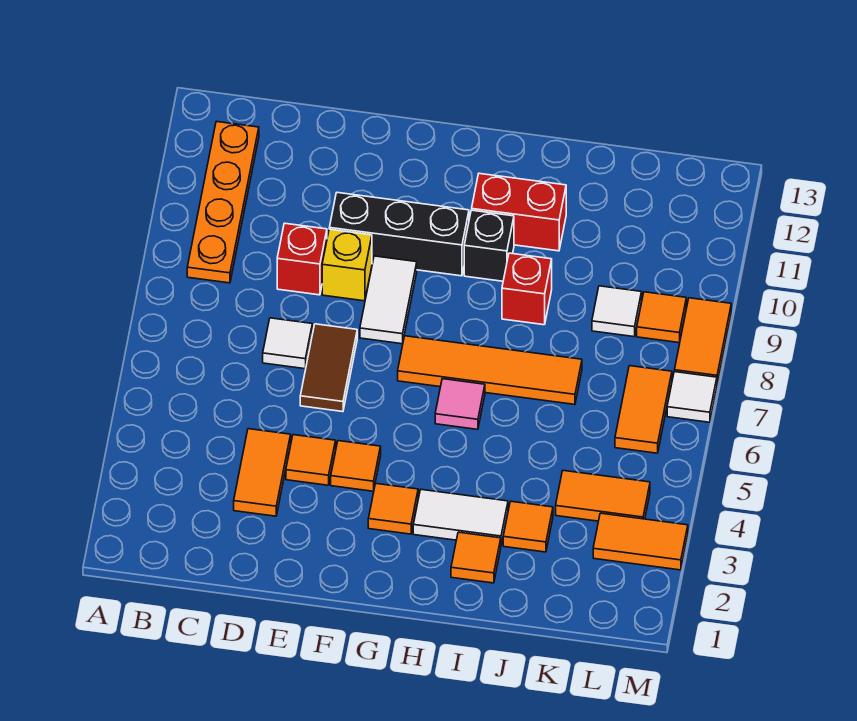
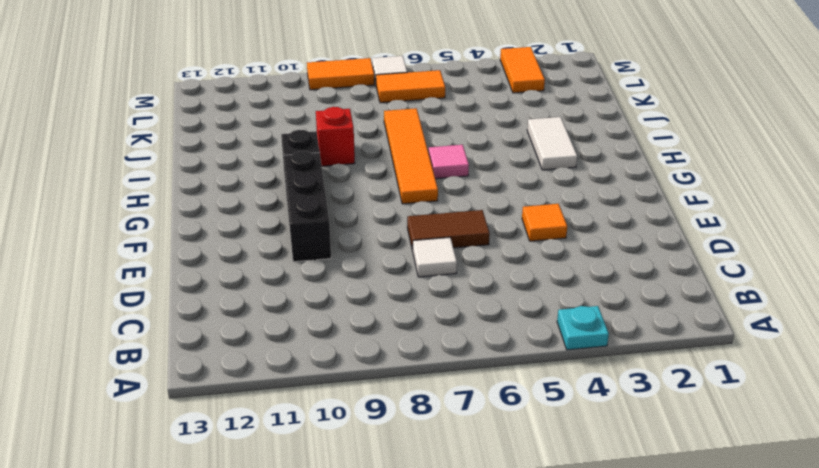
cyan 1x1 plate [557,306,609,350] -> none
none -> orange 1x4 plate [187,121,259,283]
none -> orange 1x2 tile [234,429,291,516]
none -> red 1x1 brick [277,223,327,295]

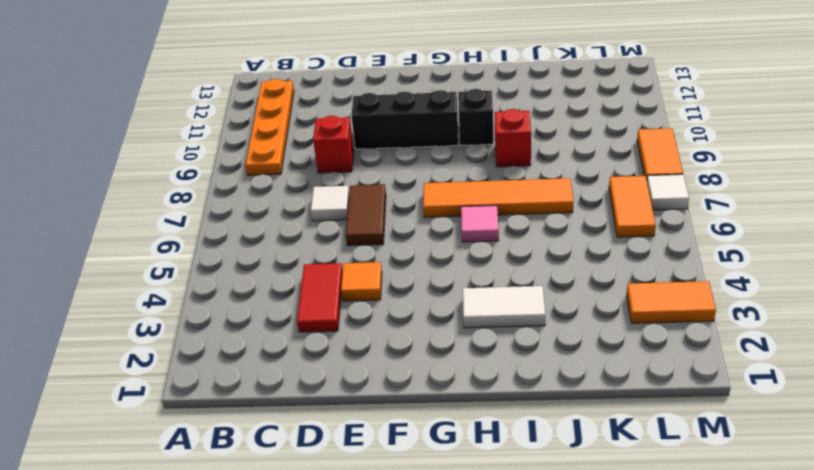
red 1x2 tile [297,263,343,332] -> orange 1x2 tile [234,429,291,516]
none -> yellow 1x1 brick [322,229,372,301]
none -> orange 1x1 tile [331,441,381,491]
none -> white 1x2 tile [360,256,417,344]

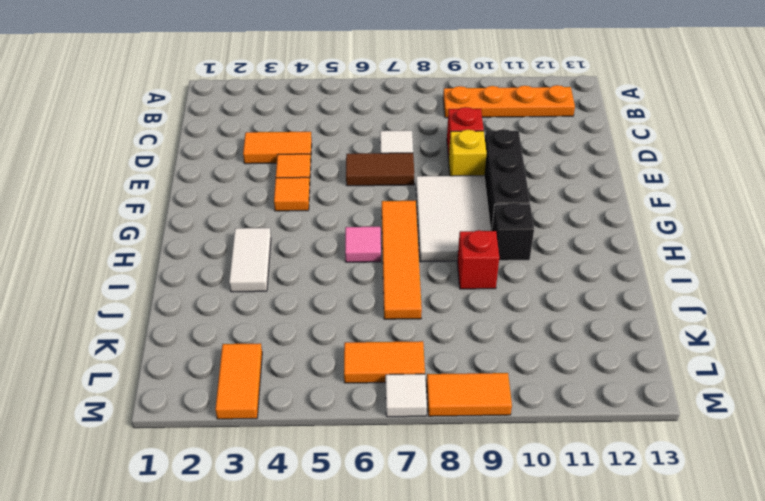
white 2x3 tile [416,175,491,262] -> white 1x2 tile [360,256,417,344]
none -> orange 1x1 tile [368,483,418,534]
none -> red 1x2 brick [472,173,566,251]
none -> orange 1x1 tile [451,532,501,583]

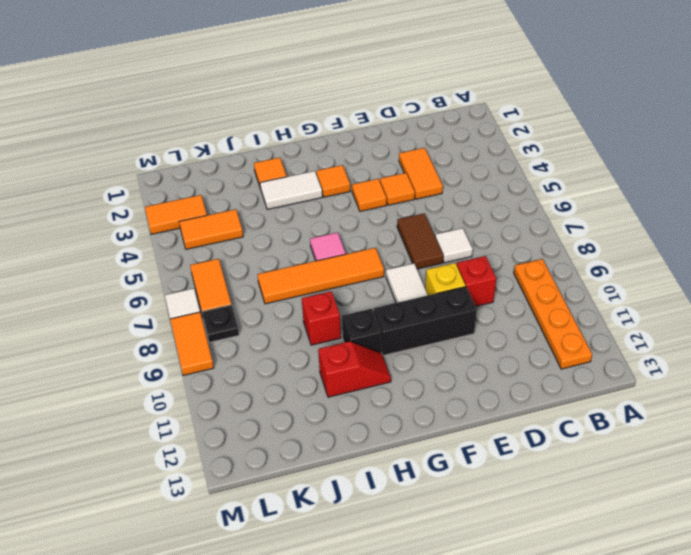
red 1x2 slope [318,341,391,397] -> red 1x2 brick [472,173,566,251]
black 1x1 plate [202,305,239,342] -> none
none -> orange 1x1 tile [503,501,553,552]
none -> white 1x1 tile [592,286,642,337]
none -> orange 1x1 tile [637,292,686,343]

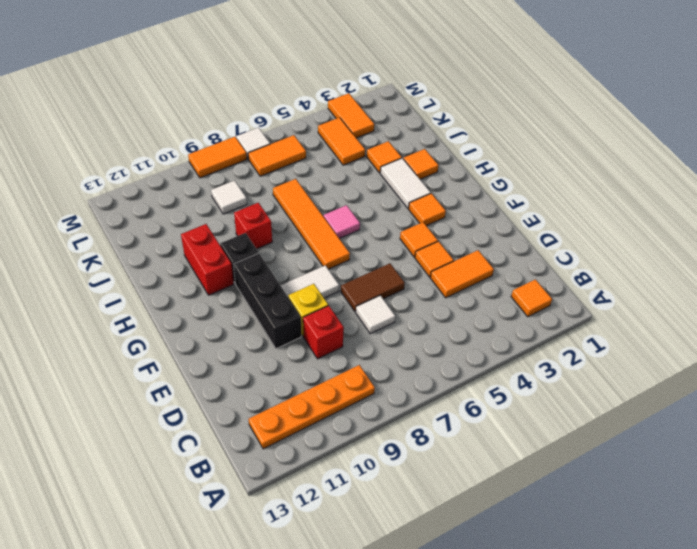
orange 1x1 tile [511,279,552,317] -> orange 1x1 tile moved to [637,292,686,343]

